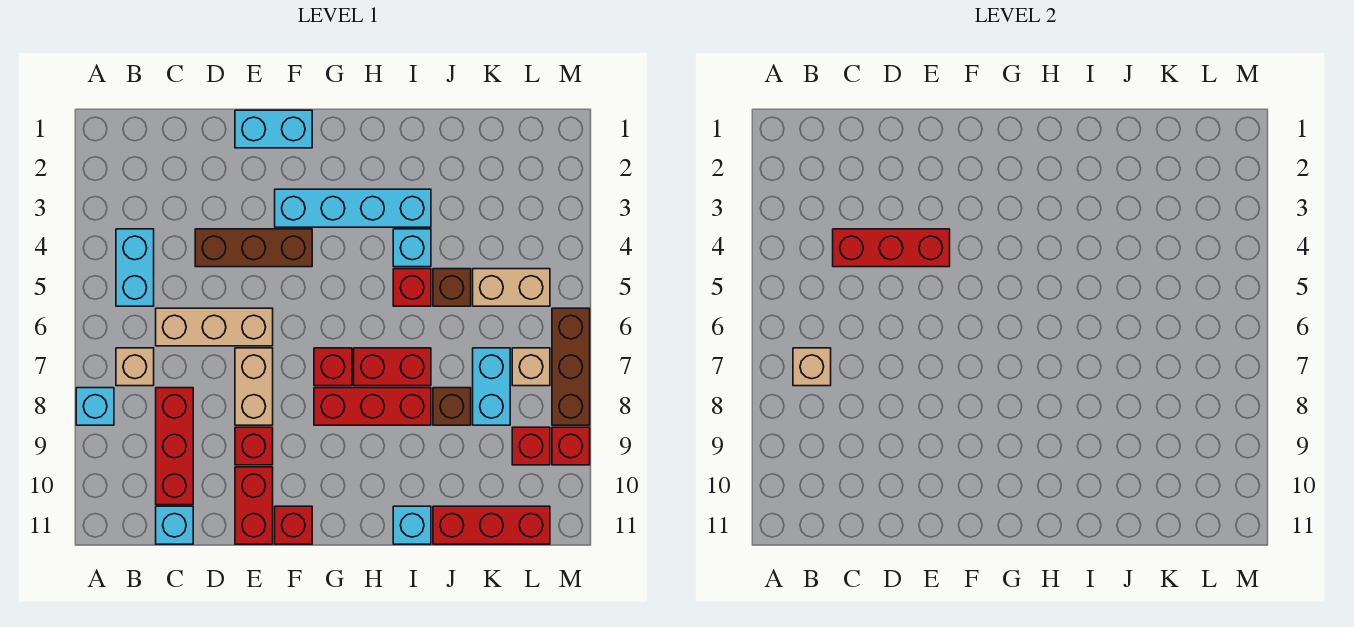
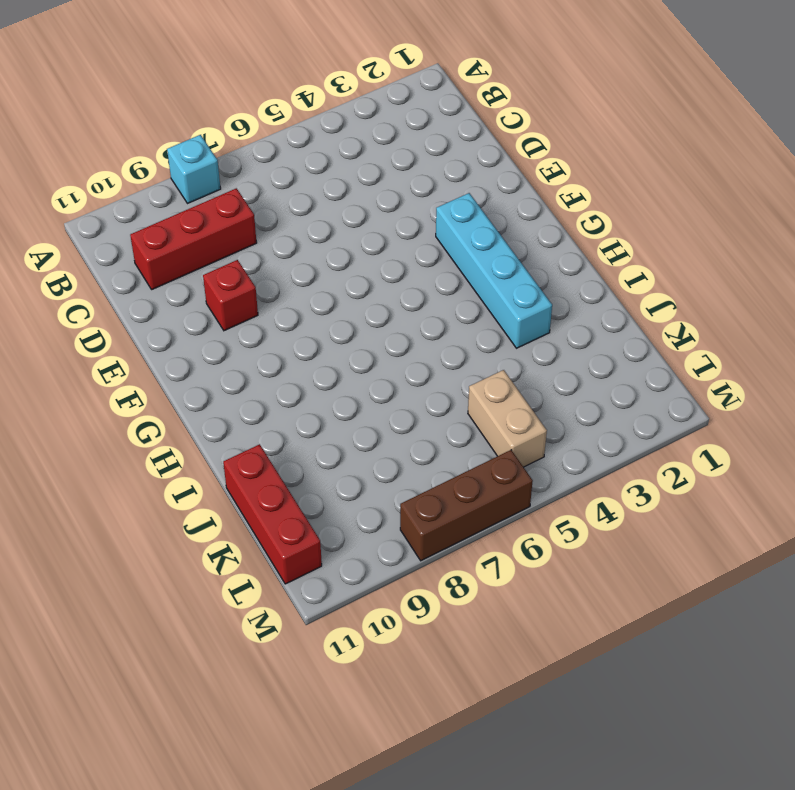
none -> cyan 1x2 brick [116,229,154,306]
none -> tan 1x1 brick [116,348,154,386]
none -> tan 1x3 brick [156,308,273,346]
none -> cyan 1x1 brick [156,506,193,544]

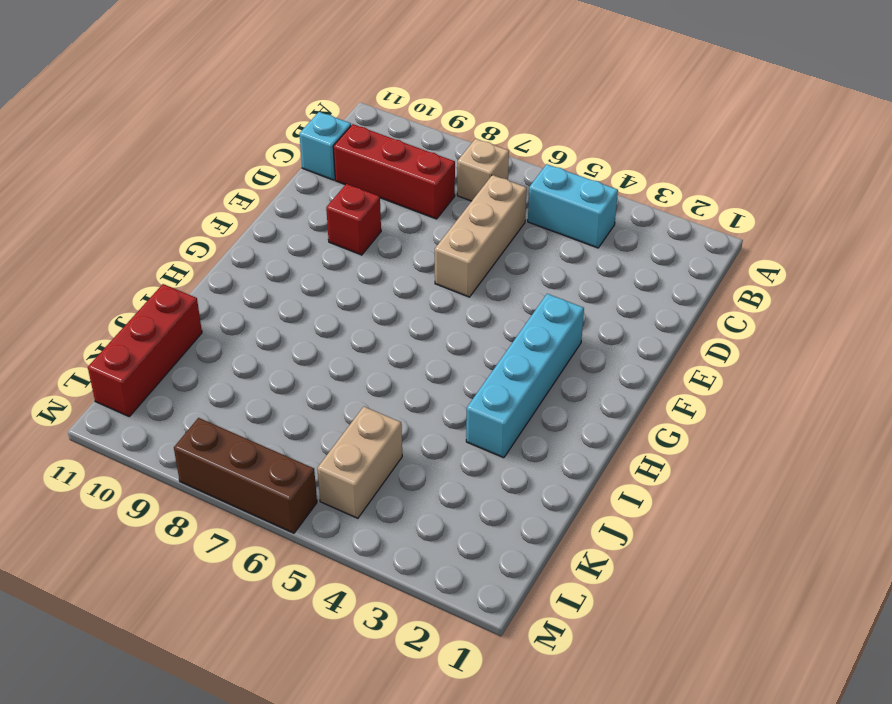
none -> cyan 1x1 brick [76,388,114,425]
none -> brown 1x3 brick [195,229,312,267]
none -> cyan 1x2 brick [235,110,312,148]
none -> tan 1x2 brick [235,348,273,425]

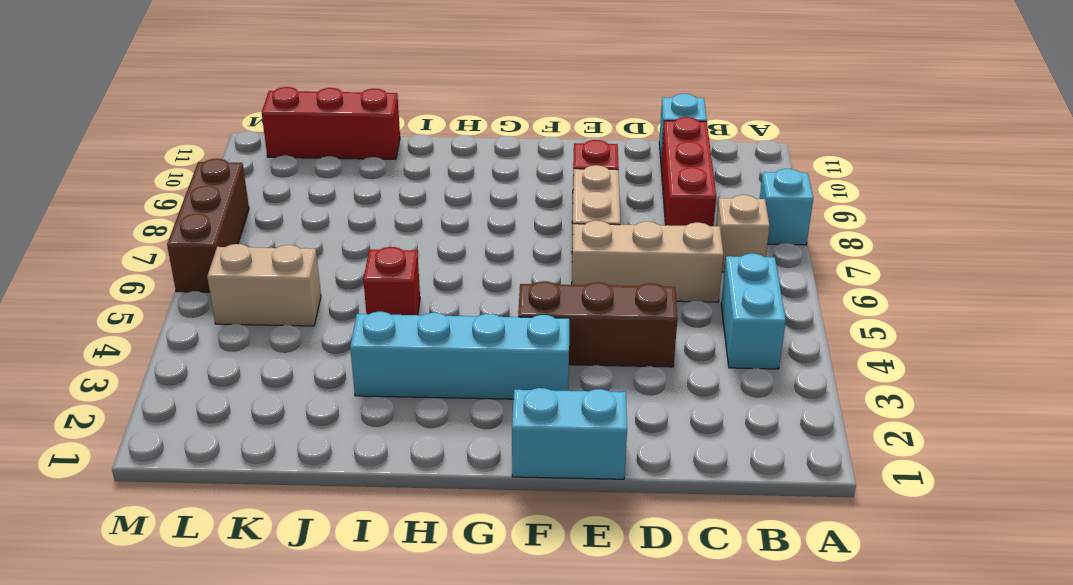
none -> red 1x2 brick [235,467,273,544]
none -> red 1x1 brick [275,506,312,544]
none -> red 1x1 brick [314,348,352,386]
none -> red 1x3 brick [314,388,431,425]

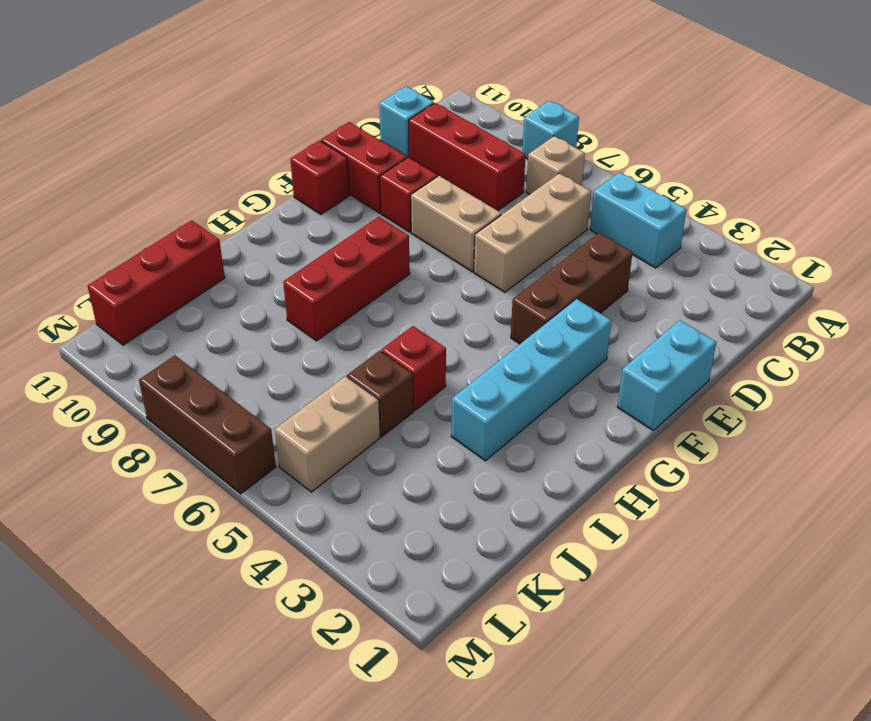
none -> red 1x1 brick [314,348,352,386]
none -> red 1x2 brick [354,348,431,386]
none -> cyan 1x1 brick [393,229,431,267]
none -> cyan 1x1 brick [393,506,431,544]

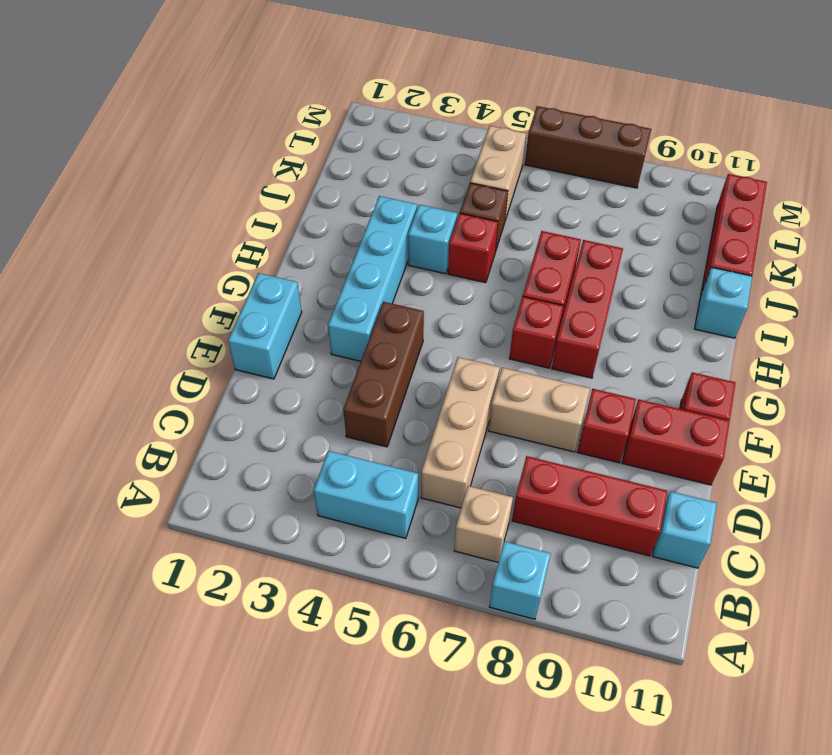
none -> brown 1x1 brick [433,388,471,425]
none -> cyan 1x2 brick [473,348,510,425]
none -> tan 1x1 brick [512,348,550,386]
none -> red 1x1 brick [512,427,550,465]

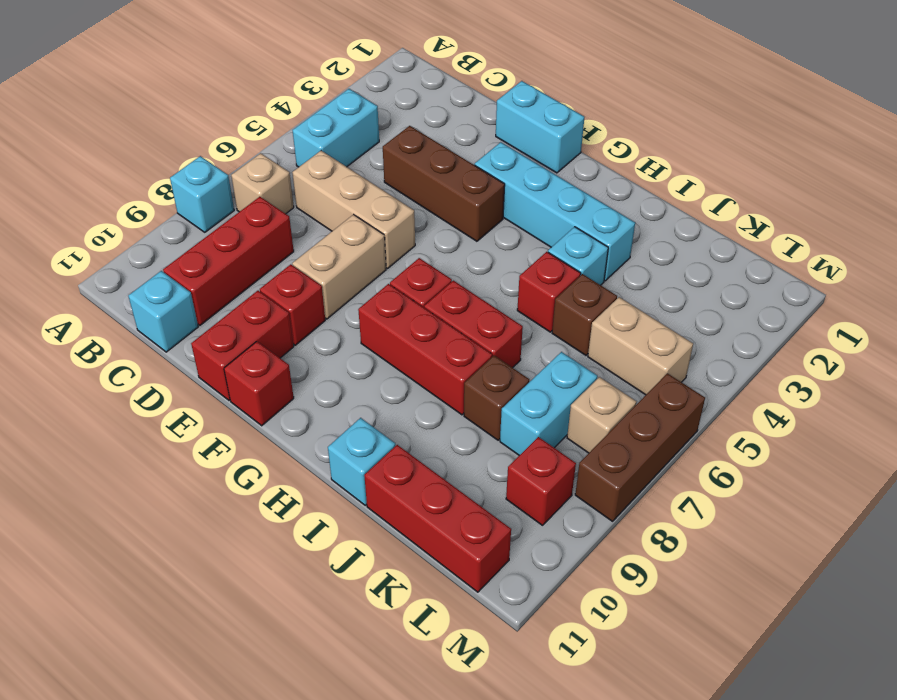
none -> red 1x1 brick [552,427,590,465]
none -> tan 1x1 brick [793,348,831,386]
none -> red 1x3 brick [833,229,950,267]

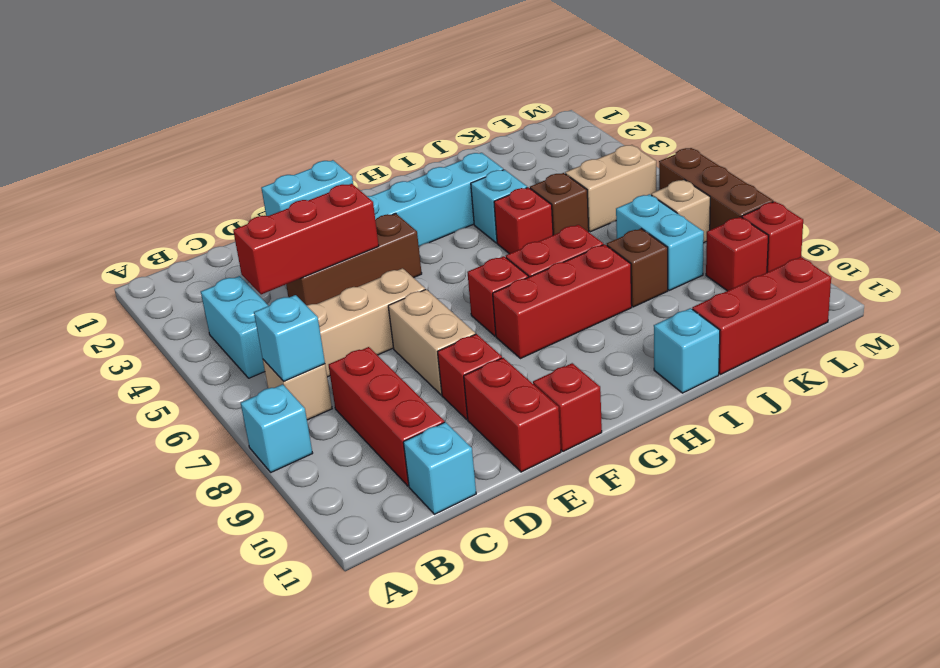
cyan 1x1 brick [254,295,325,381] -> tan 1x1 brick [793,348,831,386]

